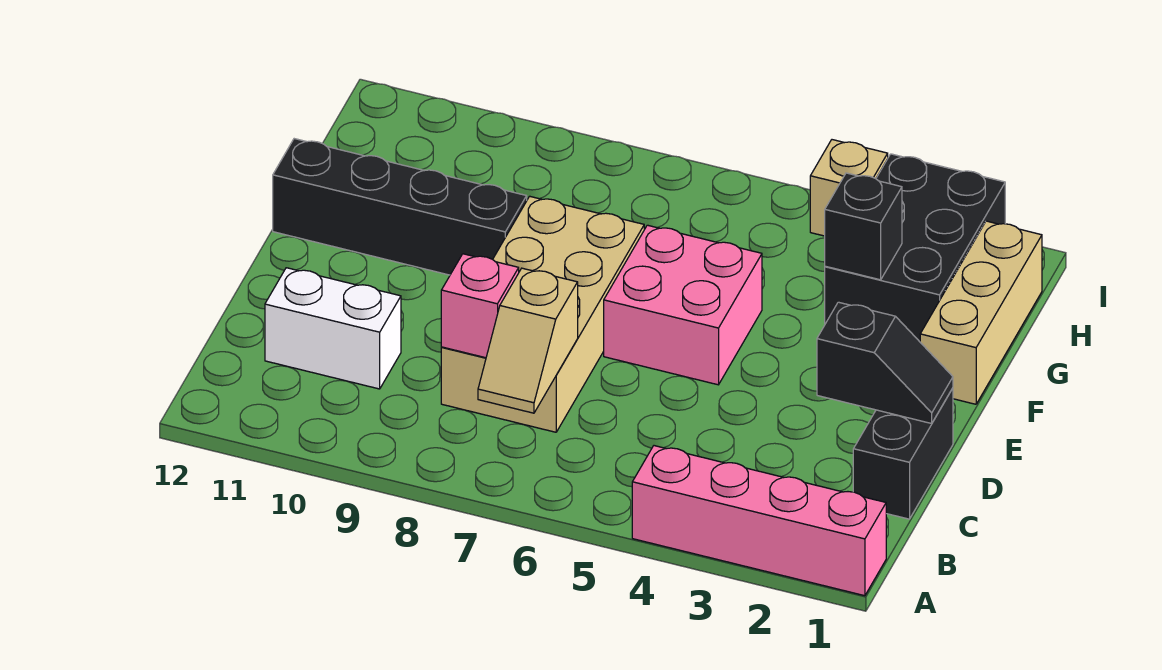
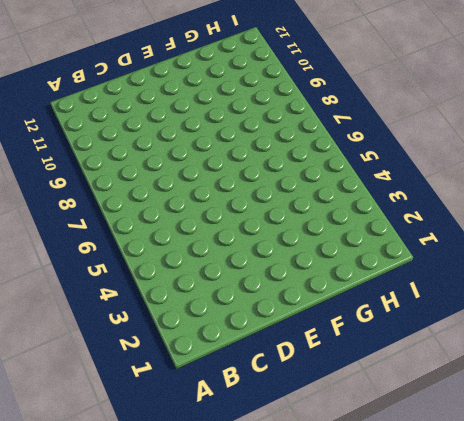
none -> pink 1x4 brick [632,446,886,596]
none -> black 1x2 brick [853,388,953,519]
none -> tan 2x4 brick [441,196,644,432]

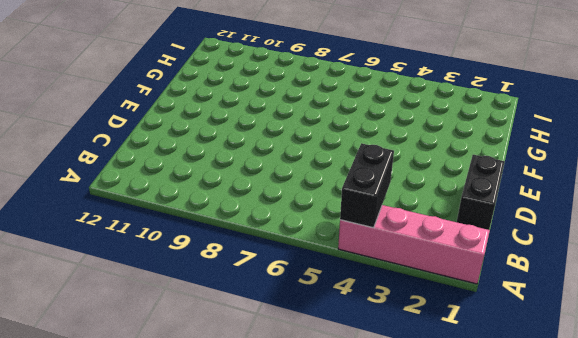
black 1x2 brick [340,143,394,228] -> none
none -> tan 2x4 brick [441,196,644,432]
none -> white 1x2 brick [265,268,401,389]
none -> pink 2x2 brick [604,225,762,385]

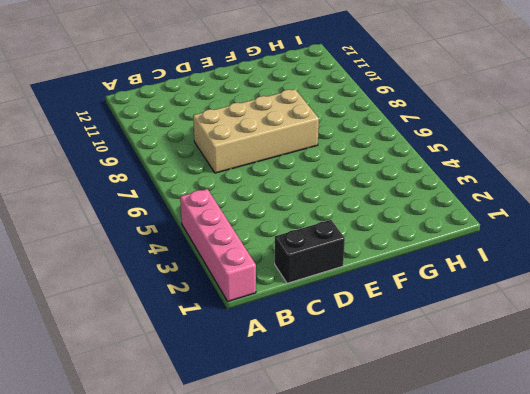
none -> white 1x2 brick [265,268,401,389]
none -> pink 2x2 brick [604,225,762,385]
none -> tan 1x3 brick [920,221,1042,404]

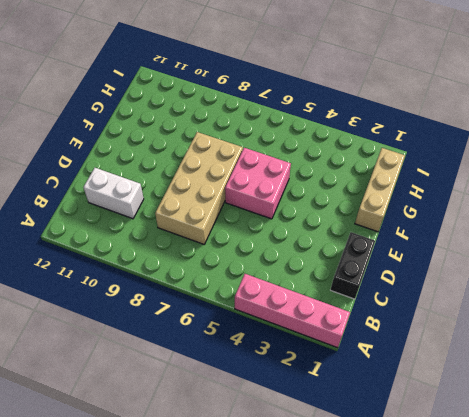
none -> black 1x4 brick [273,139,527,275]
none -> black 2x3 brick [825,154,1005,342]
none -> tan 1x1 brick [810,140,888,236]

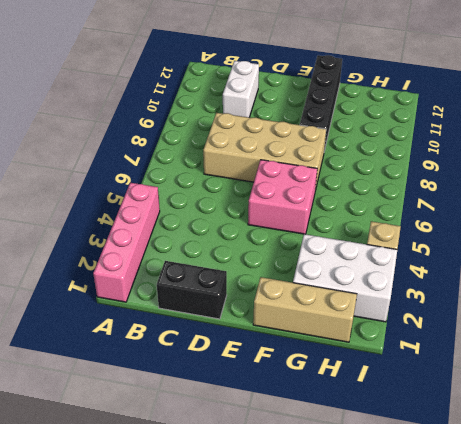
white 2x3 brick [293,234,397,322] -> black 2x3 brick [825,154,1005,342]
none -> tan 1x2 slope [478,268,578,413]
none -> pink 1x1 brick [441,254,519,358]
none -> black 1x2 slope [817,302,953,423]

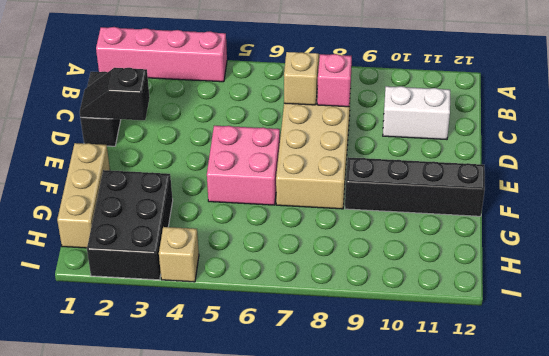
none -> black 1x1 brick [825,173,902,280]

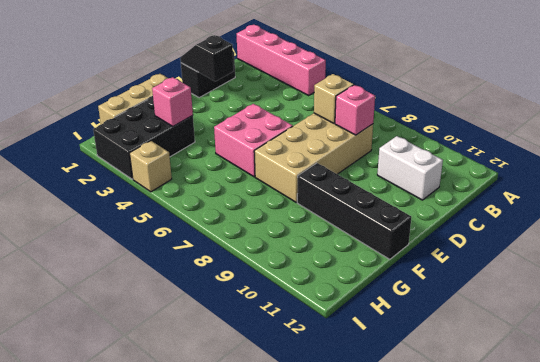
pink 1x1 brick [152,77,193,126] -> black 1x1 brick [825,173,902,280]

